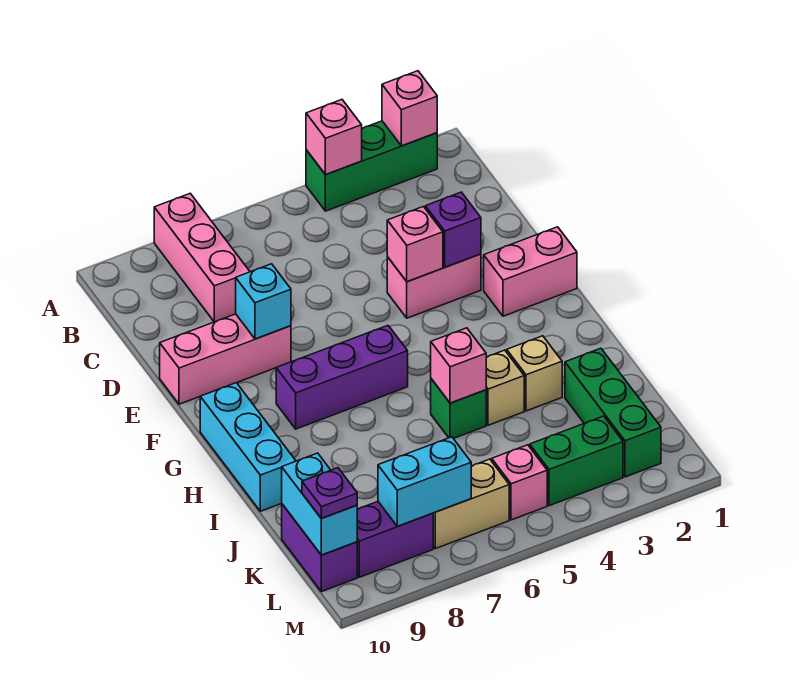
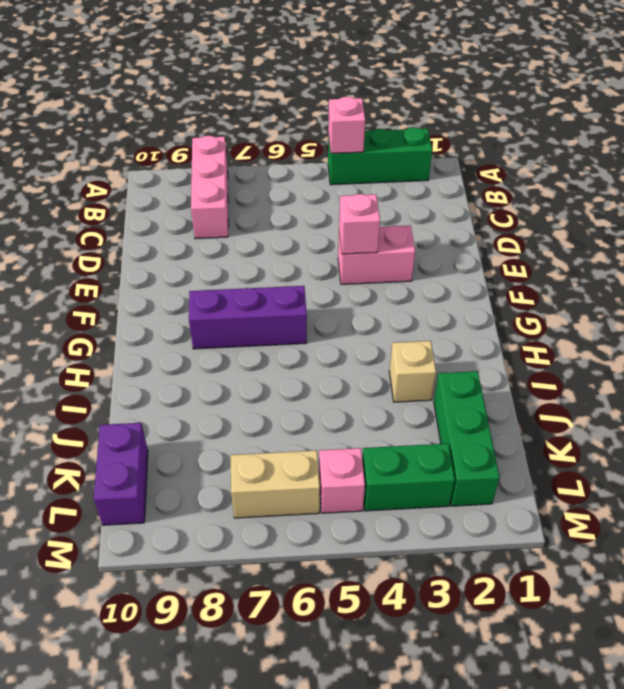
none -> pink 1x3 brick [160,314,291,404]
none -> pink 1x2 brick [484,227,577,316]
none -> cyan 1x3 brick [200,383,296,511]

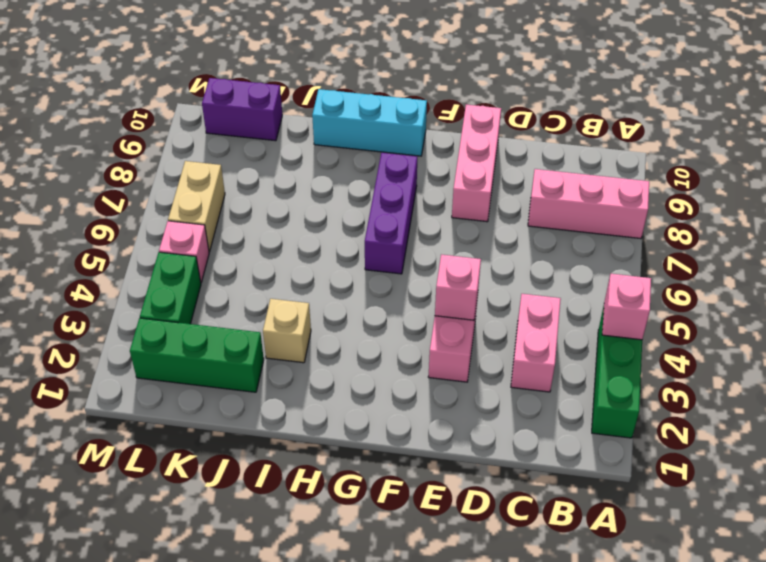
pink 1x2 brick [511,294,561,392] -> pink 1x2 brick moved to [484,227,577,316]
none -> tan 1x1 brick [486,350,524,425]
none -> green 1x1 brick [431,379,486,439]
none -> purple 1x2 brick [357,502,433,577]

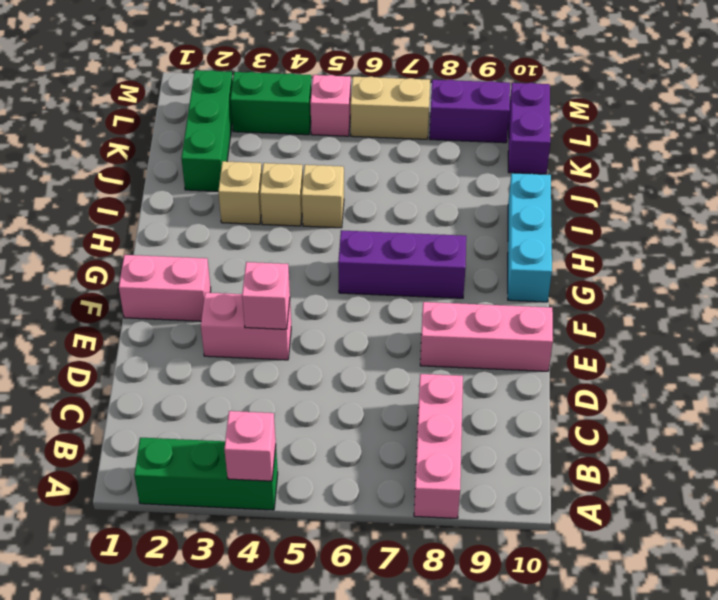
tan 1x1 brick [302,165,344,228] -> green 1x1 brick [431,379,486,439]
none -> pink 1x1 brick [382,71,437,146]
none -> purple 1x1 brick [425,192,481,267]
none -> cyan 1x1 brick [236,264,291,339]

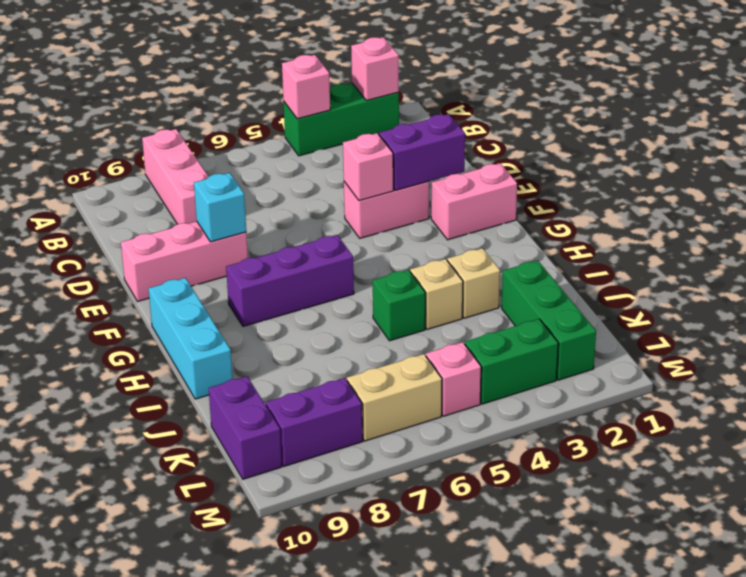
purple 1x2 brick [379,114,465,191] -> purple 1x1 brick [425,192,481,267]
none -> pink 1x1 brick [431,328,486,403]
none -> cyan 1x2 brick [282,453,357,555]
none -> cyan 1x2 brick [378,437,471,526]

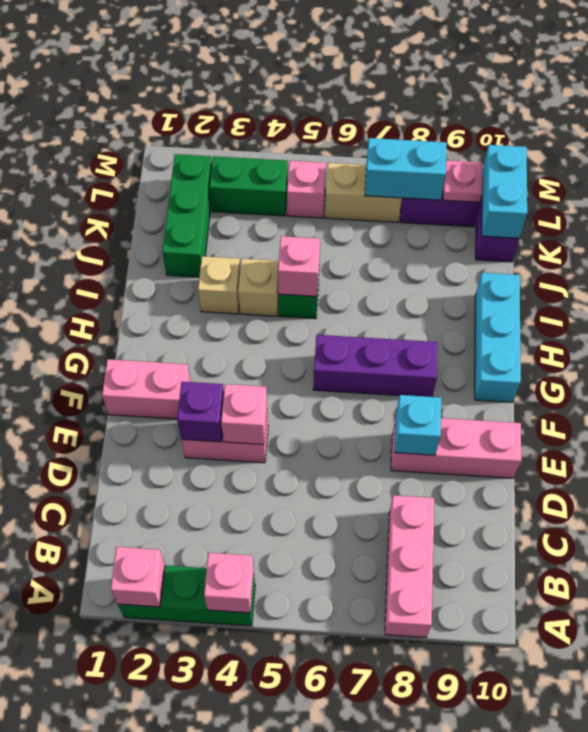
pink 1x1 plate [443,161,482,202] -> none
none -> purple 1x1 plate [302,468,357,519]

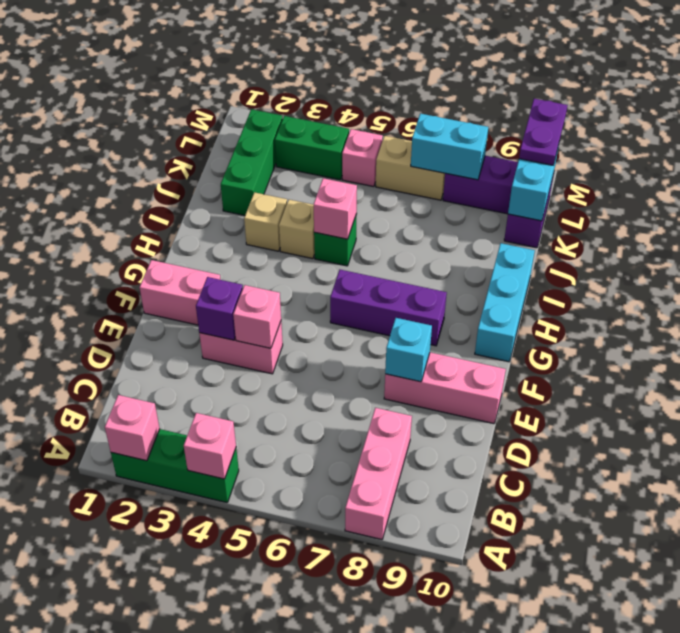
purple 1x2 plate [519,99,567,165] -> purple 1x1 plate [302,468,357,519]

